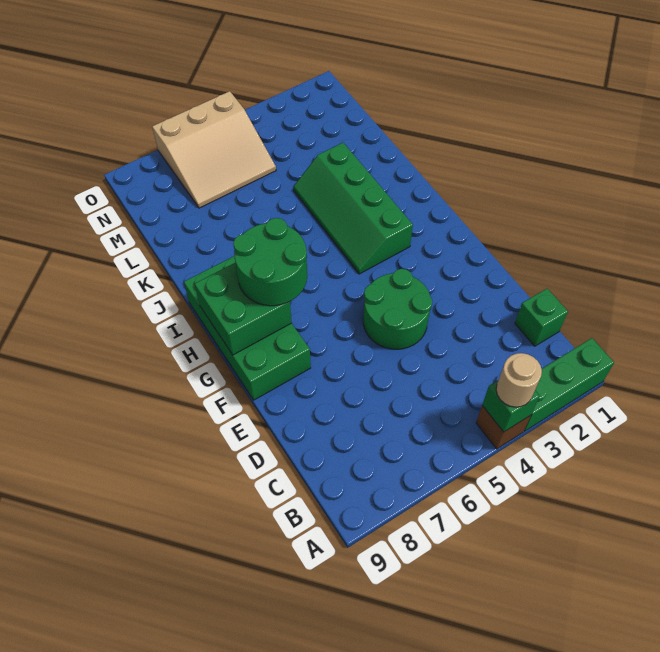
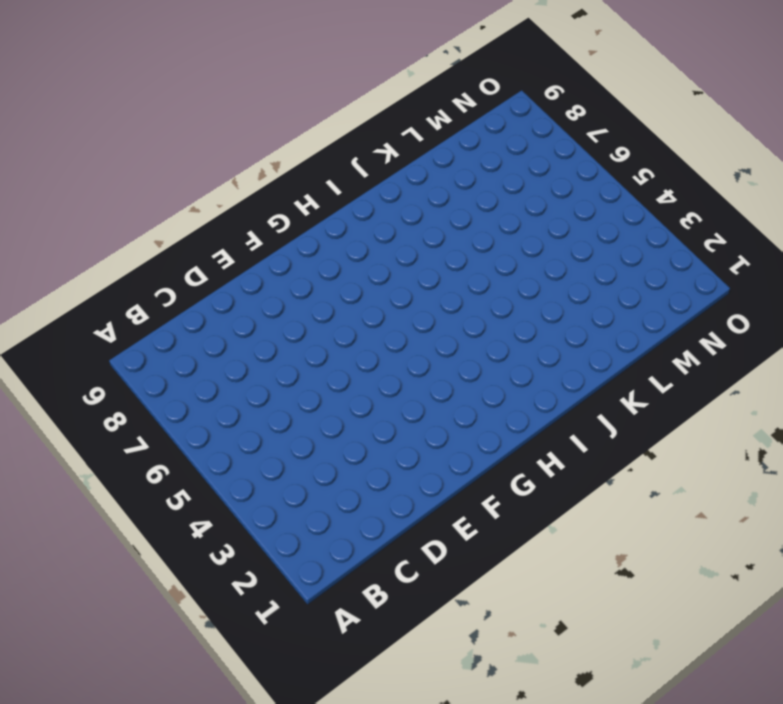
none -> green 1x3 brick [524,338,614,431]
none -> brown 1x1 brick [476,406,531,449]

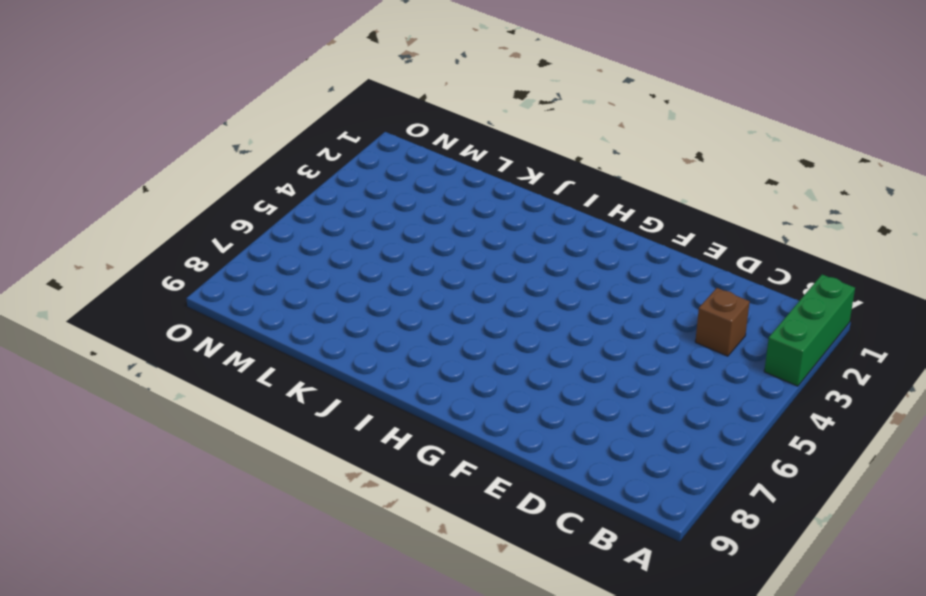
brown 1x1 brick [695,288,750,356] -> brown 1x1 brick moved to [476,406,531,449]
none -> green 1x1 brick [515,289,568,346]
none -> green 2x2 round brick [363,269,432,349]

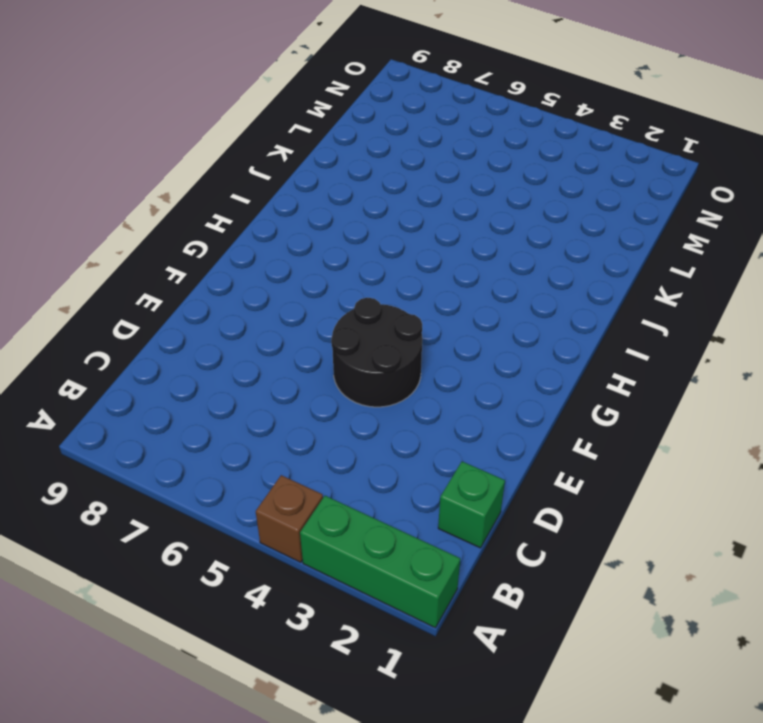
black 2x2 round brick [331,298,422,407] -> green 2x2 round brick [363,269,432,349]
none -> green 2x4 brick [184,256,311,400]
none -> green 2x4 slope [293,143,413,274]

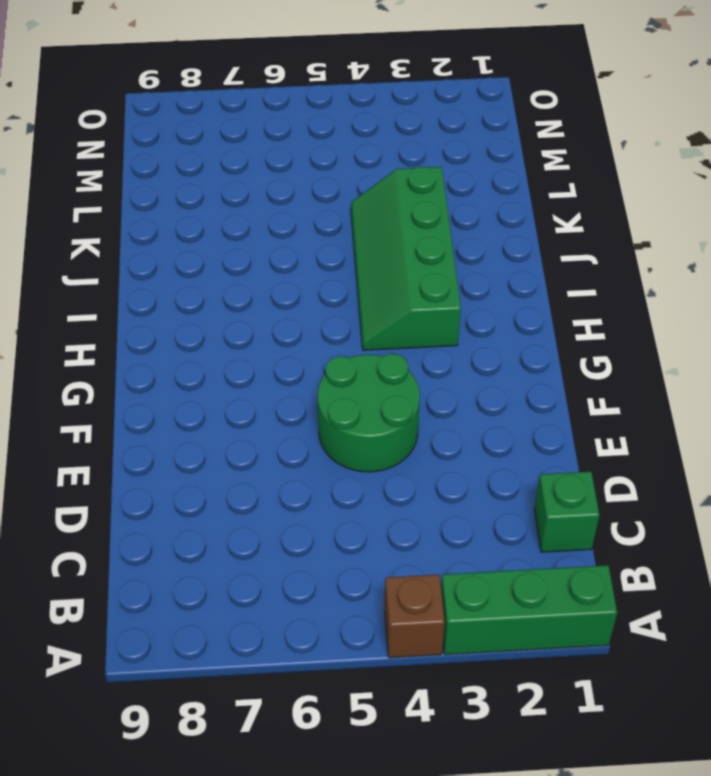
none -> green 2x4 brick [184,256,311,400]
none -> tan 3x3 slope [152,91,276,208]

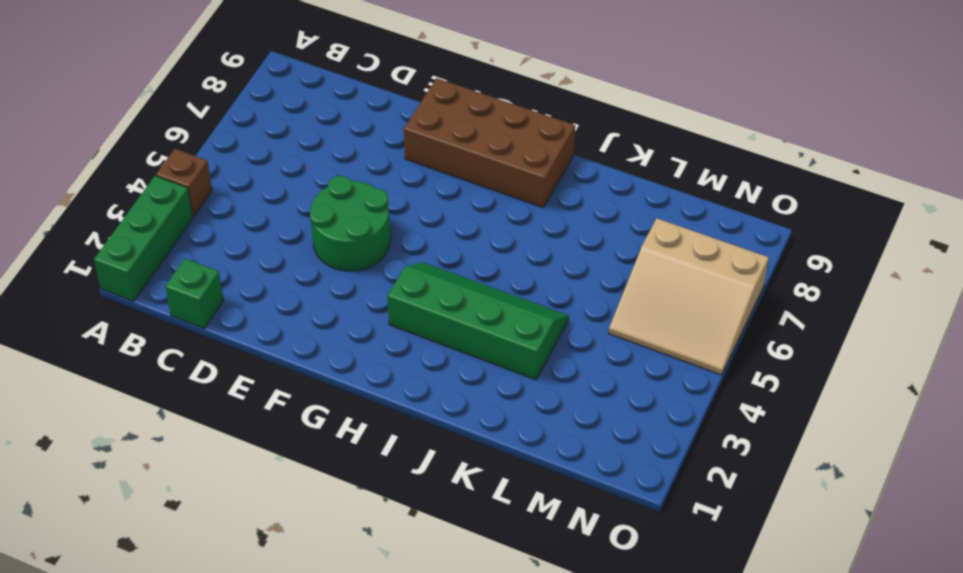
brown 2x4 brick [404,78,575,208] -> green 2x4 brick [184,256,311,400]
tan 3x3 slope [609,218,769,375] -> tan 3x3 slope turned to [152,91,276,208]
none -> green 1x1 brick [482,381,540,432]
none -> green 2x2 brick [195,263,292,355]

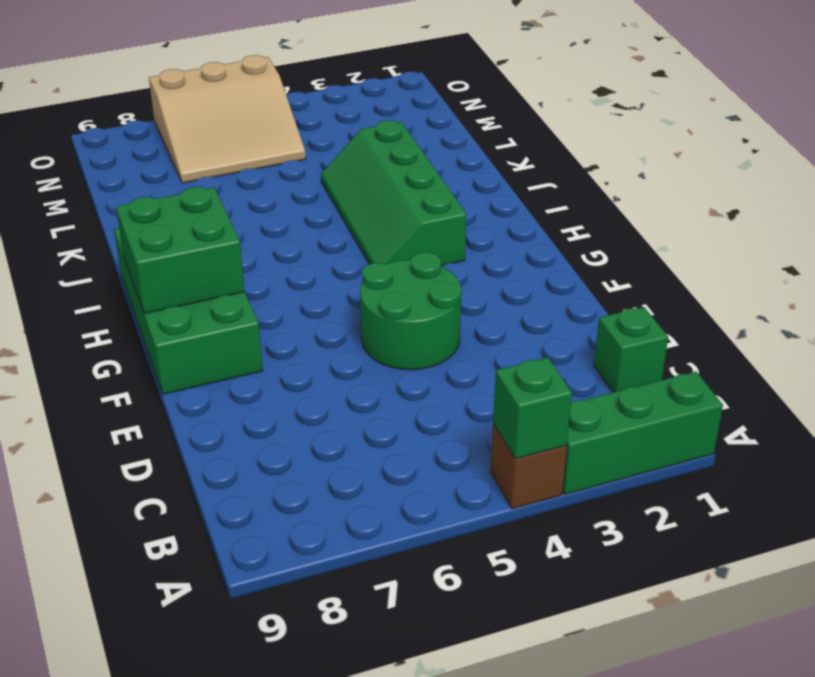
none -> tan 1x1 round brick [496,353,542,407]
none -> green 2x2 round brick [233,218,307,306]

